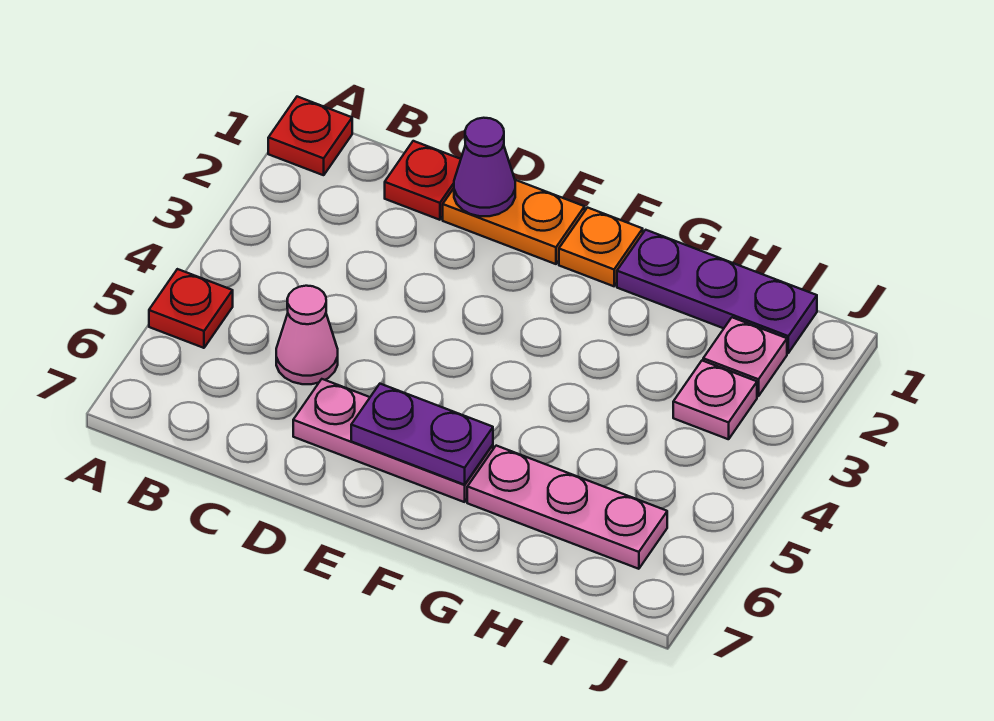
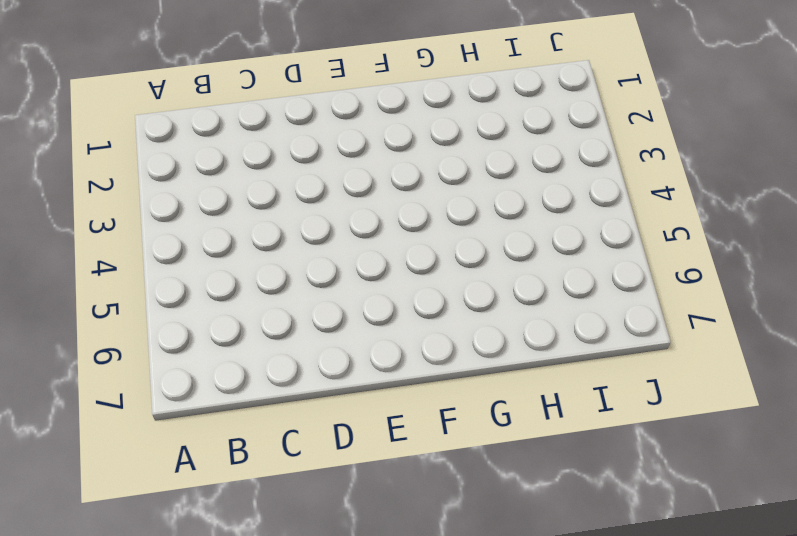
none -> red 1x1 plate [268,97,352,175]
none -> red 1x1 plate [149,269,233,348]
none -> red 1x1 plate [385,141,461,220]

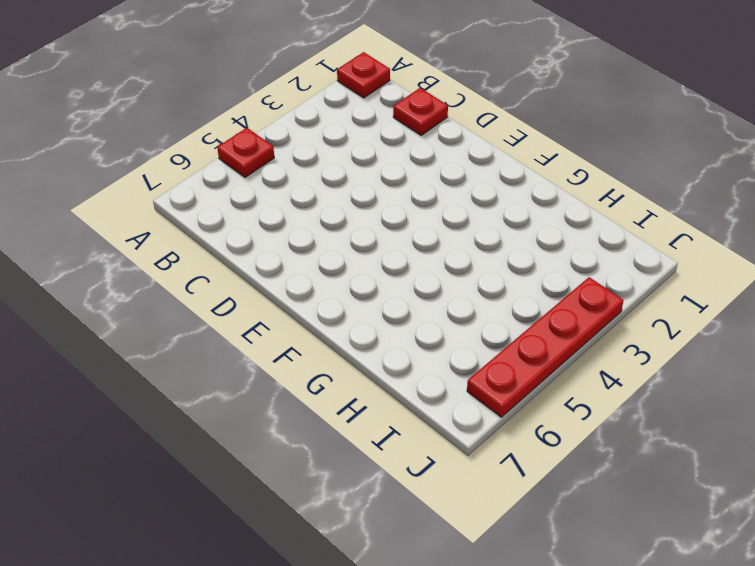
red 1x4 plate [467,277,624,417] -> none
none -> pink 1x1 cone [276,286,338,384]
none -> orange 1x2 plate [443,180,585,264]
none -> pink 1x3 plate [293,379,493,502]

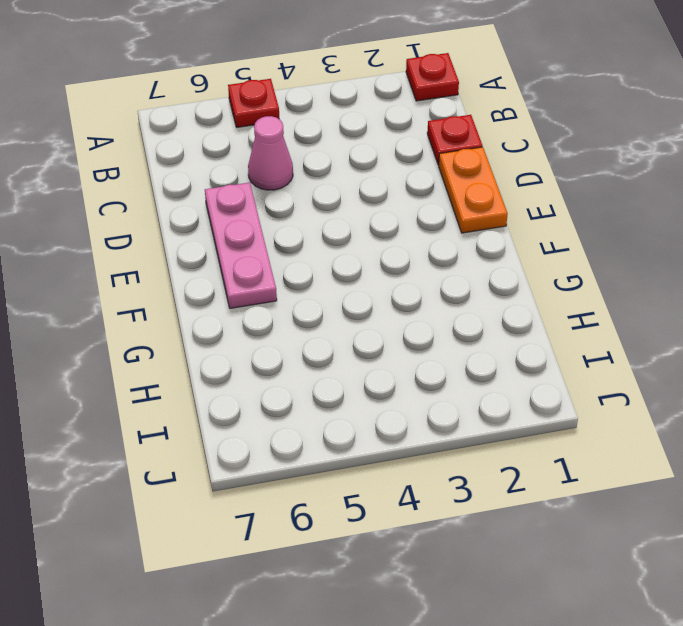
none -> orange 1x1 plate [559,208,643,286]
none -> purple 1x3 plate [617,230,817,353]
none -> pink 1x3 plate [467,446,667,569]

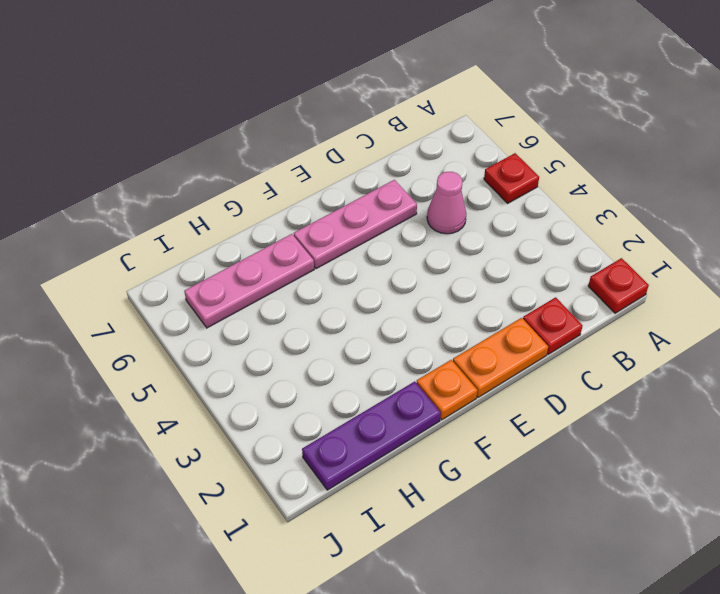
none -> pink 1x1 plate [703,317,787,396]
none -> pink 1x1 plate [673,361,757,439]
none -> purple 1x1 cone [454,118,515,216]

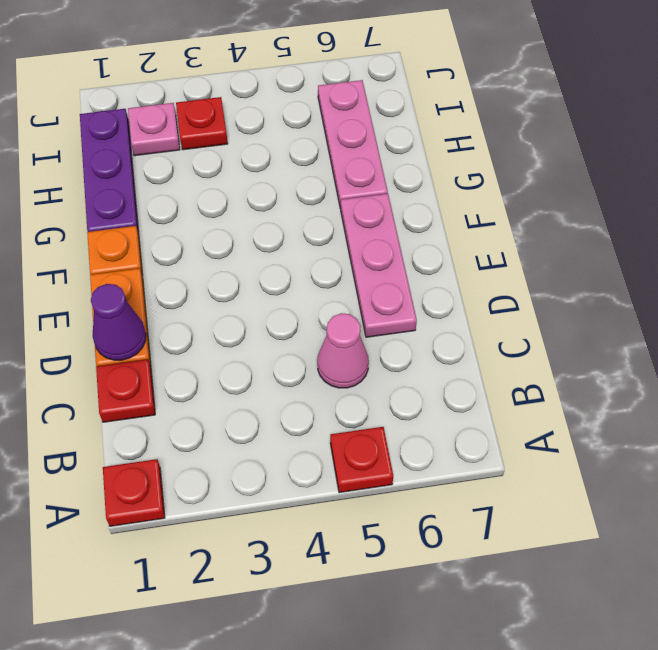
red 1x1 plate [176,97,228,150] -> pink 1x1 plate [673,361,757,439]
none -> purple 1x2 plate [351,384,493,485]

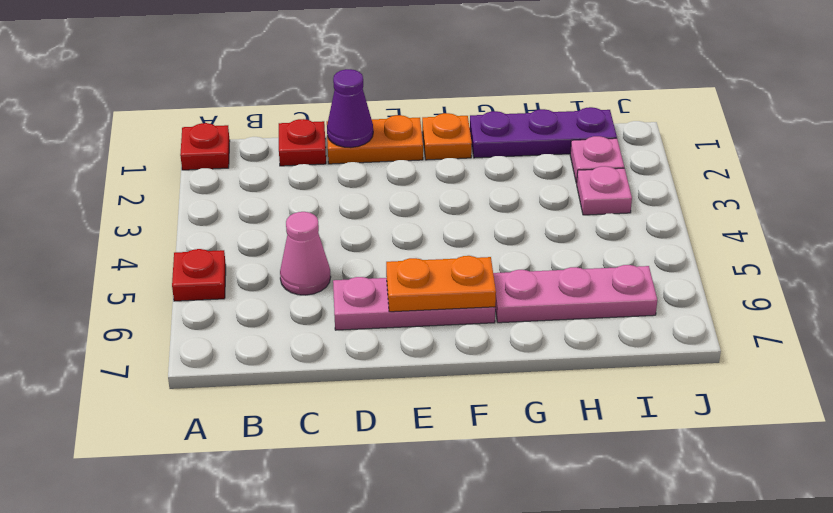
orange 1x2 plate [386,256,496,312] -> purple 1x2 plate [351,384,493,485]

